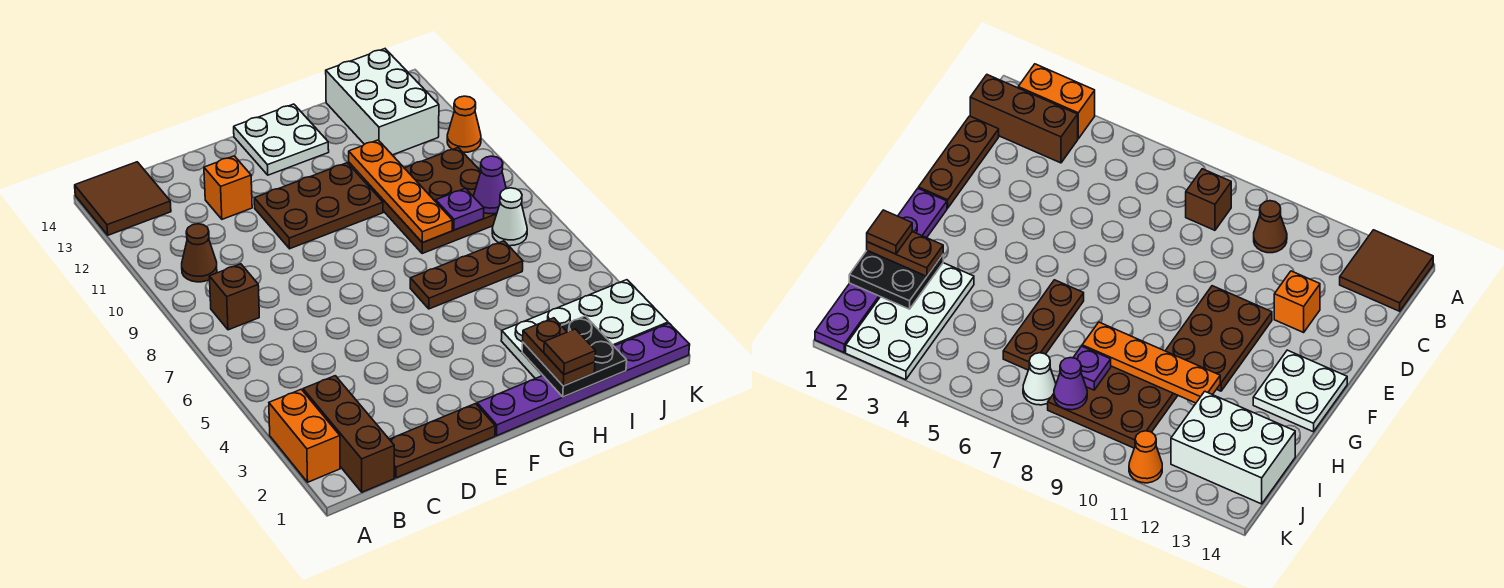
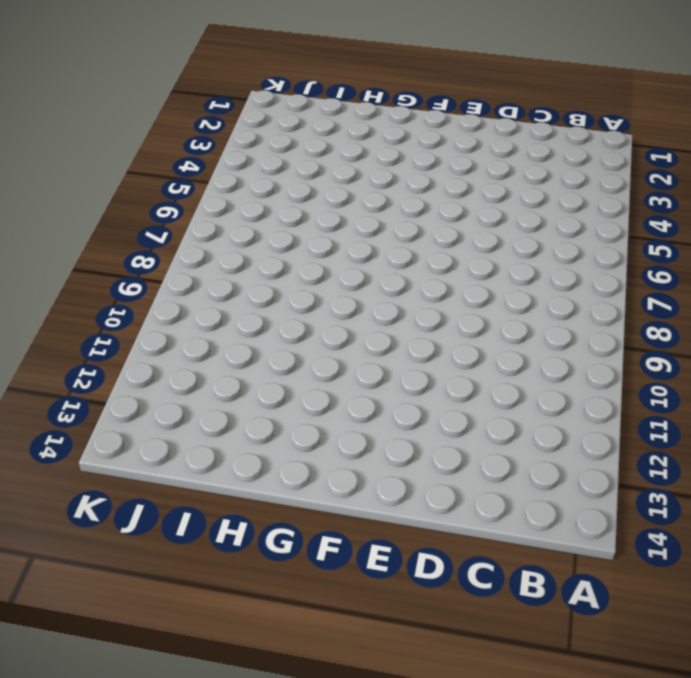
none -> orange 1x2 brick [269,389,340,482]
none -> brown 2x2 tile [75,162,171,235]
none -> brown 1x3 brick [303,376,394,492]

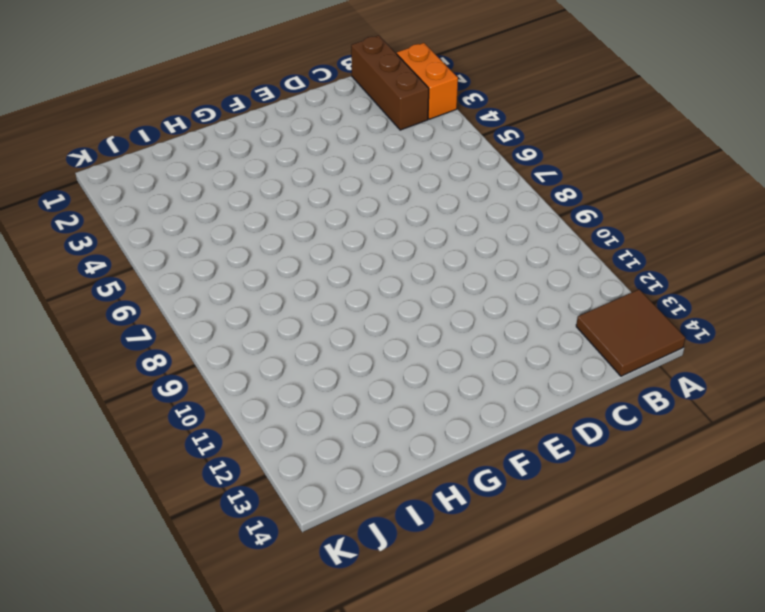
none -> brown 1x1 brick [209,264,259,330]
none -> brown 1x1 cone [182,224,217,282]
none -> brown 1x3 plate [389,404,495,478]

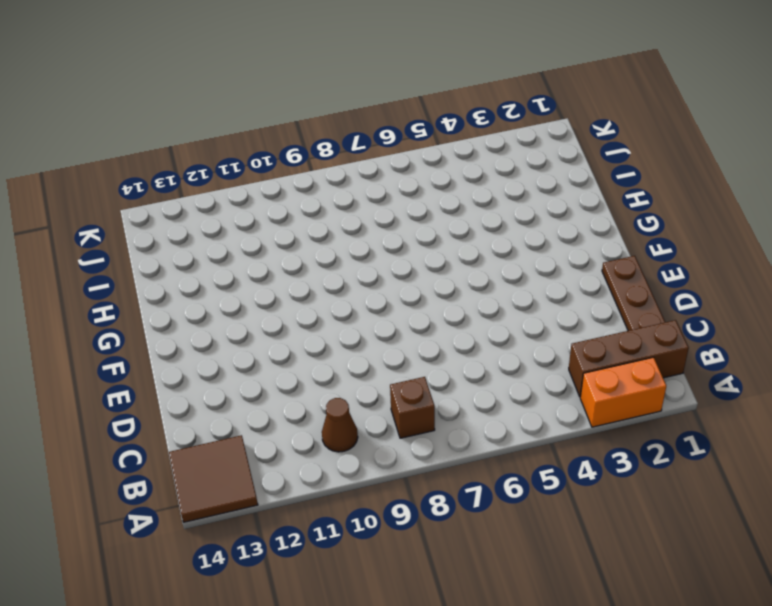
none -> orange 1x1 brick [204,156,252,219]
none -> brown 2x3 plate [254,163,383,249]
none -> purple 1x6 plate [477,323,690,436]

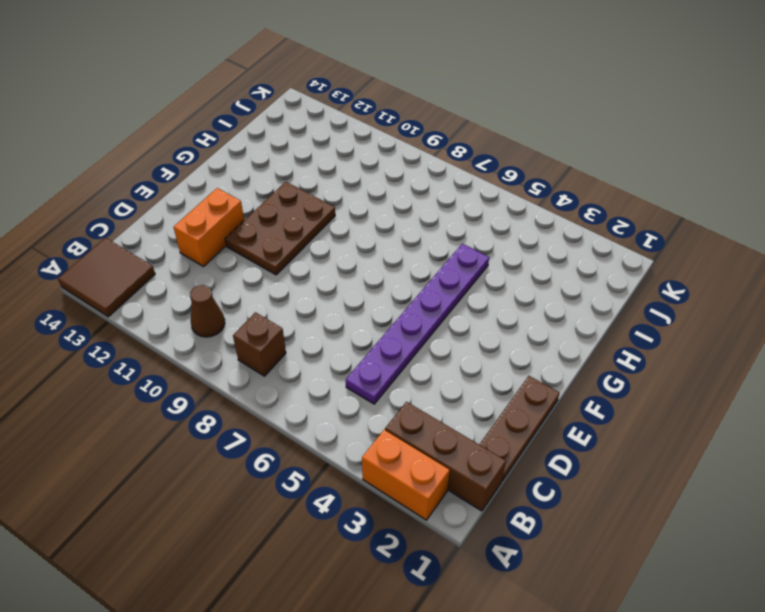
purple 1x6 plate [346,244,489,404] -> purple 1x6 plate moved to [477,323,690,436]
orange 1x2 brick [174,188,244,266] -> orange 1x1 brick [204,156,252,219]
none -> white 2x2 plate [234,104,329,175]
none -> brown 1x3 plate [410,241,523,309]
none -> white 2x4 plate [501,280,668,379]

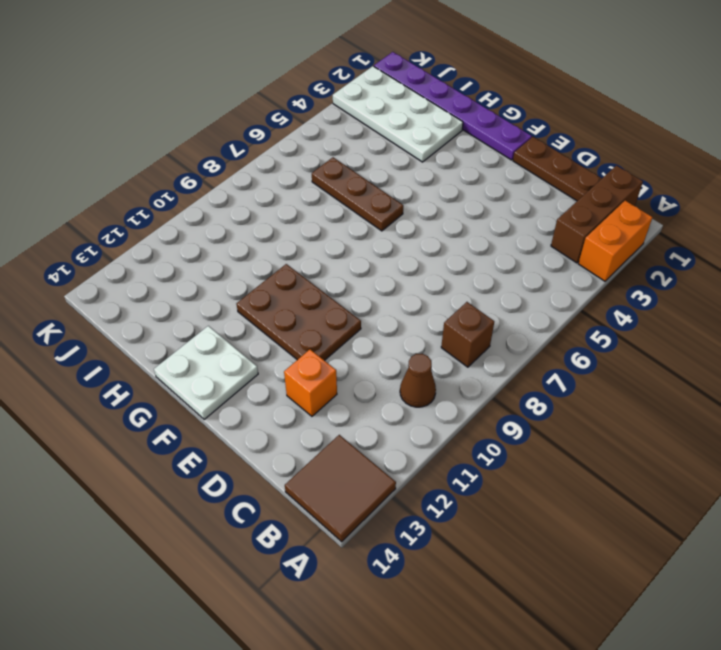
none -> brown 3x3 plate [367,148,497,254]
none -> white 2x3 brick [326,49,439,155]
none -> white 1x1 cone [492,188,527,246]

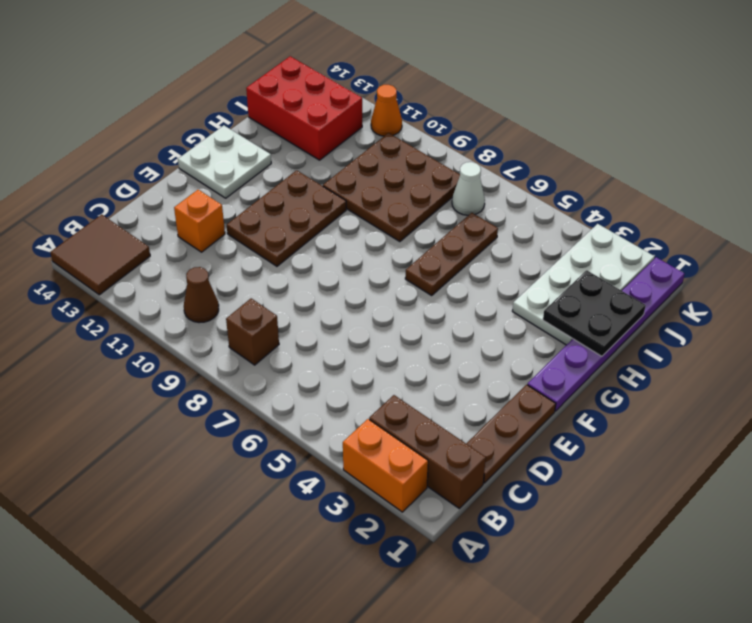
red 2x3 brick [246,56,362,160] -> white 2x3 brick [326,49,439,155]
none -> orange 1x4 plate [349,140,453,243]
none -> purple 1x1 plate [436,188,484,230]
none -> purple 1x1 cone [473,156,506,214]

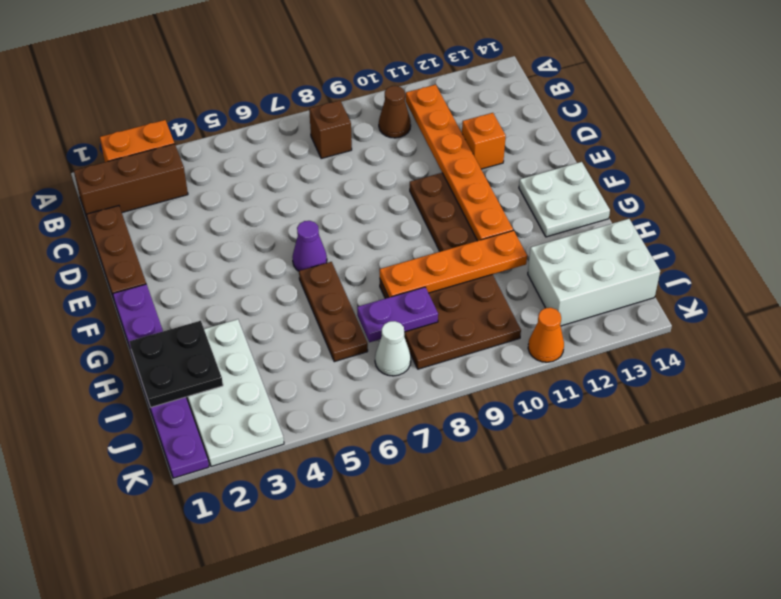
orange 1x6 plate [406,85,513,241] -> none
purple 1x1 cone [292,221,327,271] -> purple 1x1 cone moved to [473,156,506,214]
purple 1x2 plate [357,287,438,342] -> purple 1x1 plate [436,188,484,230]
none -> brown 2x2 tile [75,162,171,235]
none -> brown 1x2 plate [523,318,595,386]
none -> brown 1x1 tile [544,329,596,374]

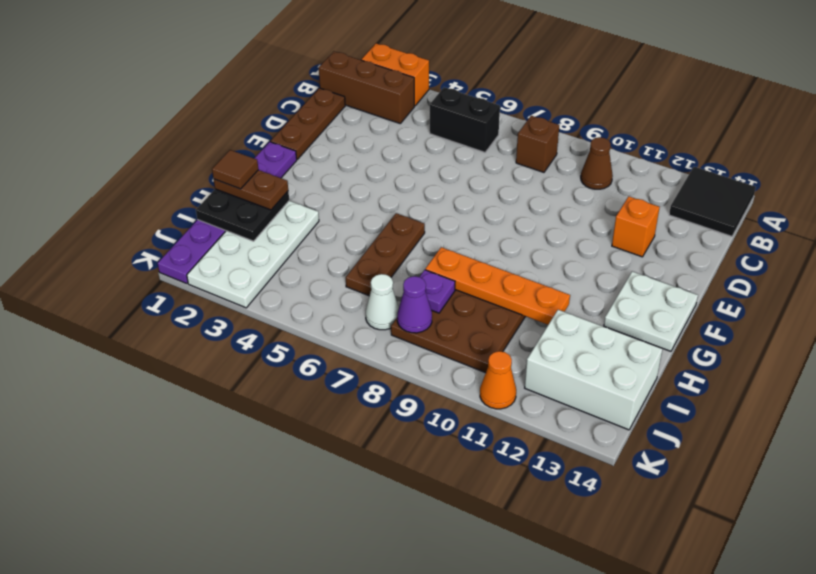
black 2x2 tile [669,167,756,236] -> brown 2x2 tile [75,162,171,235]
black 1x2 brick [430,87,500,152] -> none
none -> brown 2x3 plate [254,163,383,249]

